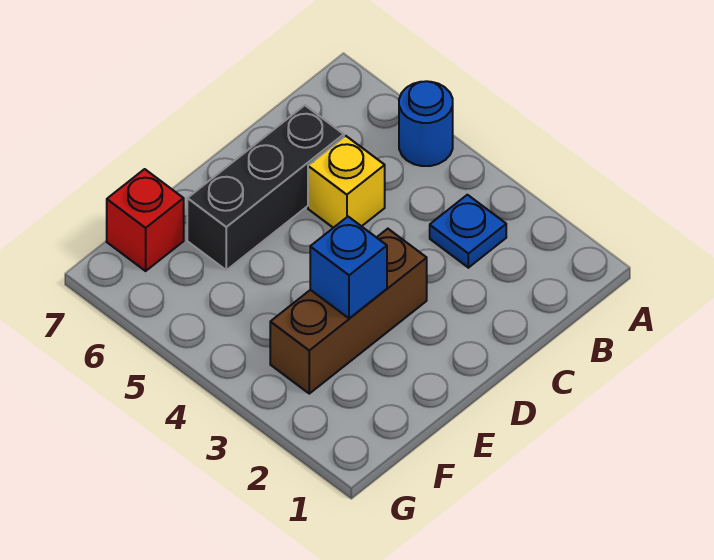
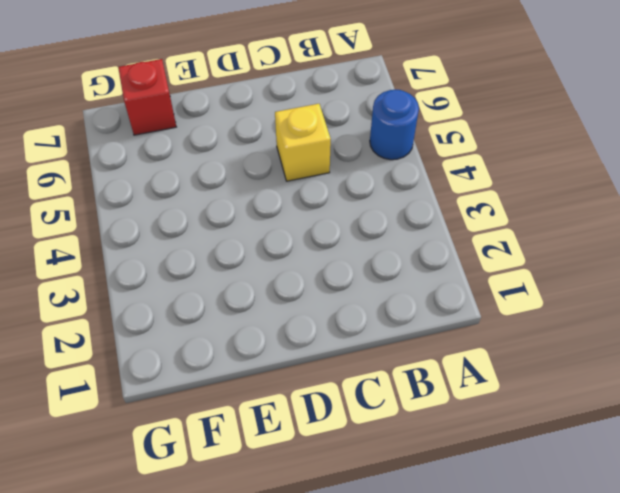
none -> blue 1x1 plate [430,195,506,268]
none -> black 1x3 brick [187,105,344,270]

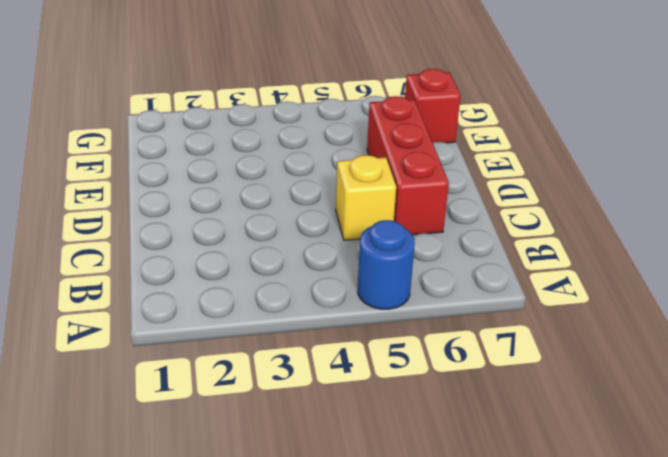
red 1x3 brick [367,96,449,235] -> black 1x3 brick [187,105,344,270]
none -> blue 1x1 plate [430,195,506,268]
none -> brown 1x3 brick [270,229,427,394]

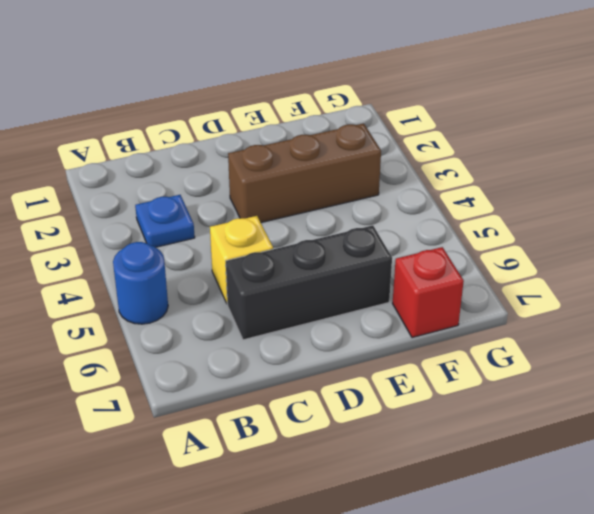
none -> blue 1x1 brick [310,217,387,318]

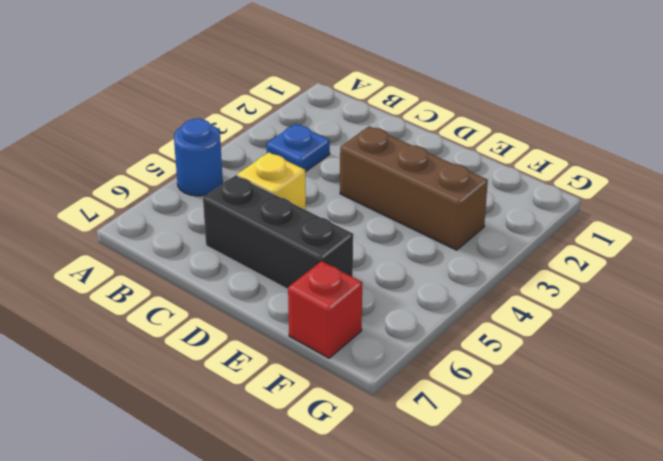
none -> blue 1x1 brick [310,217,387,318]

